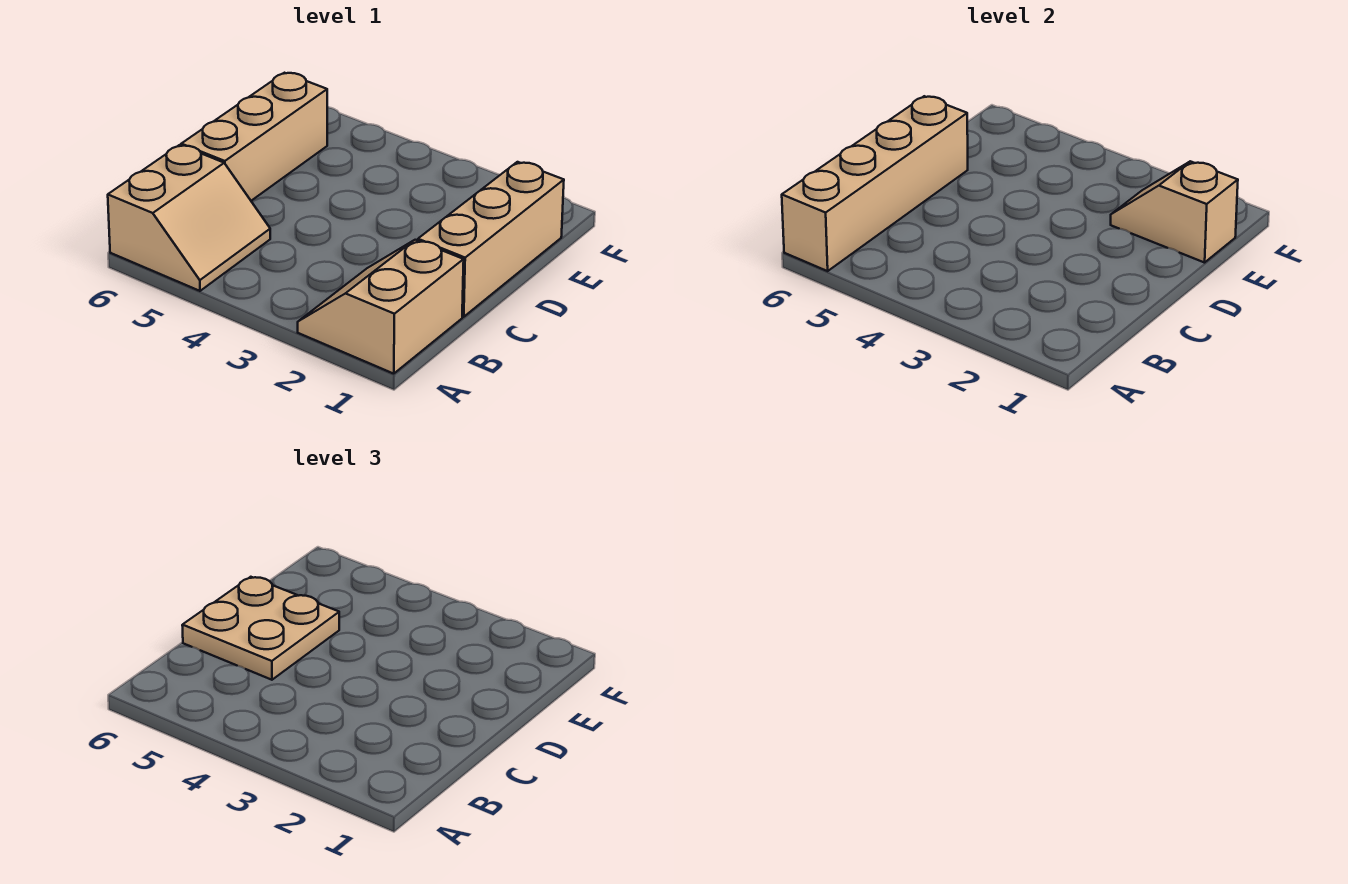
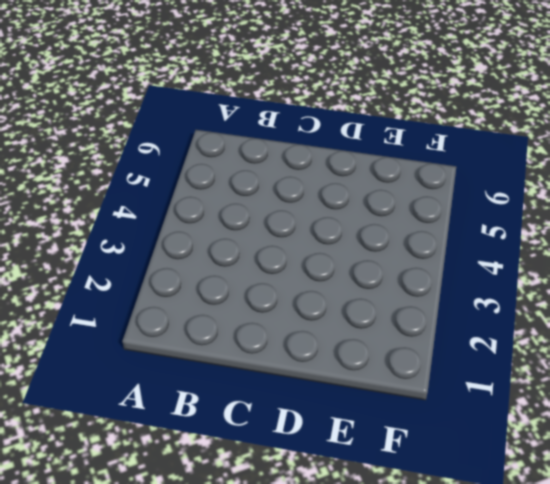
none -> tan 2x2 slope [298,240,464,374]
none -> tan 2x2 slope [108,145,270,291]

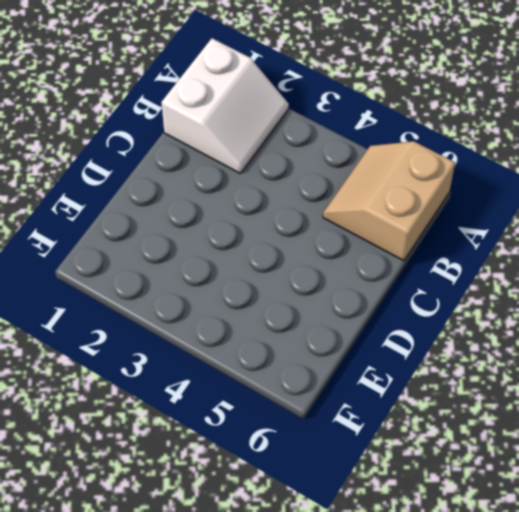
white 2x2 slope [161,38,289,174] -> tan 2x2 slope [298,240,464,374]
none -> tan 1x3 brick [418,162,564,317]
none -> tan 1x3 brick [181,73,327,201]

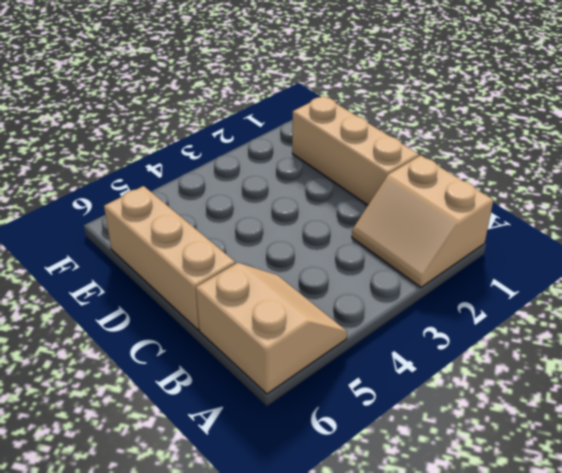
none -> tan 1x4 brick [782,96,968,271]
none -> tan 1x2 slope [1111,161,1238,263]

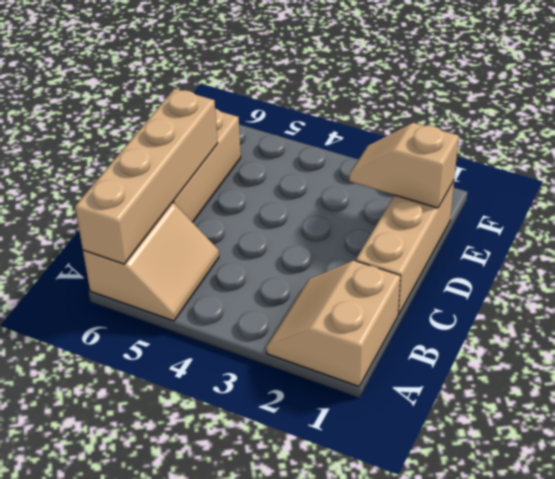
none -> tan 2x2 plate [182,577,339,680]

